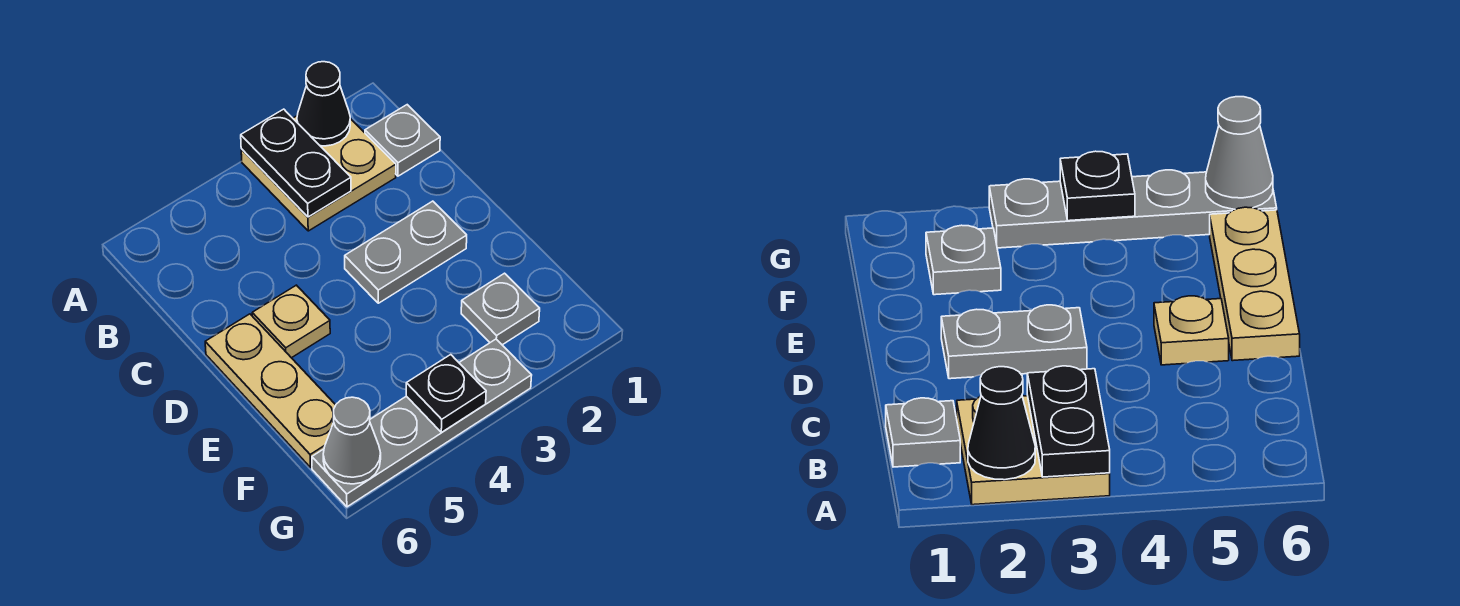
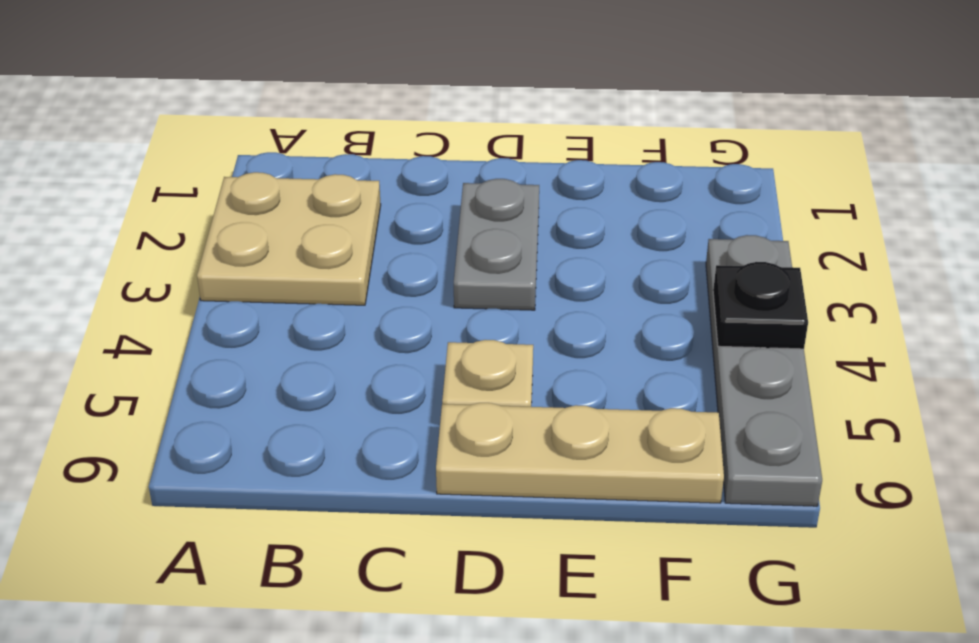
none -> grey 1x1 plate [365,105,440,176]
none -> grey 1x1 plate [461,273,540,345]

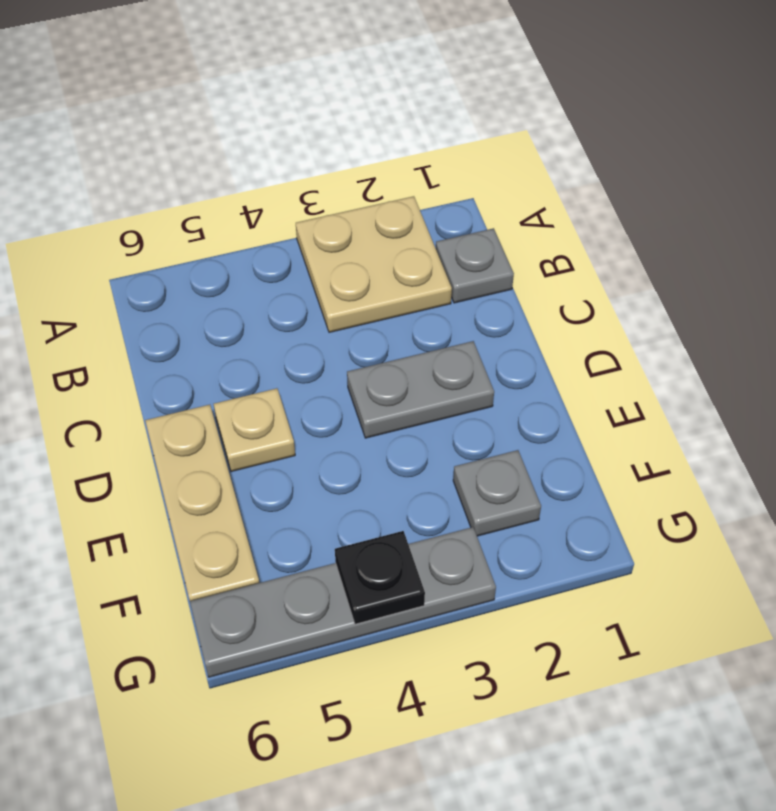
none -> black 1x1 cone [297,62,350,146]
none -> black 1x2 plate [241,109,351,217]

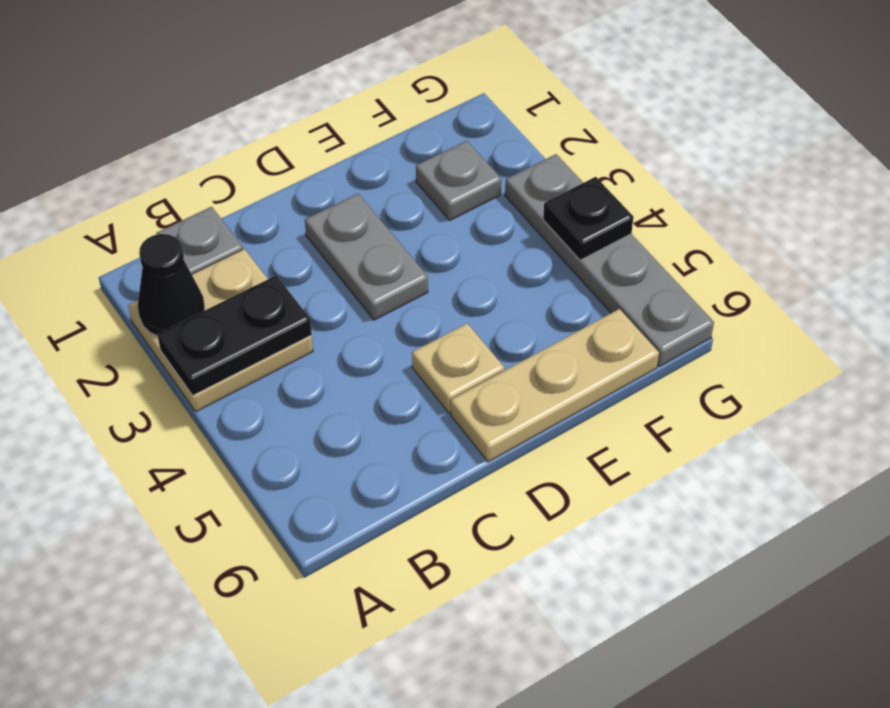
none -> grey 1x1 cone [323,397,381,484]

